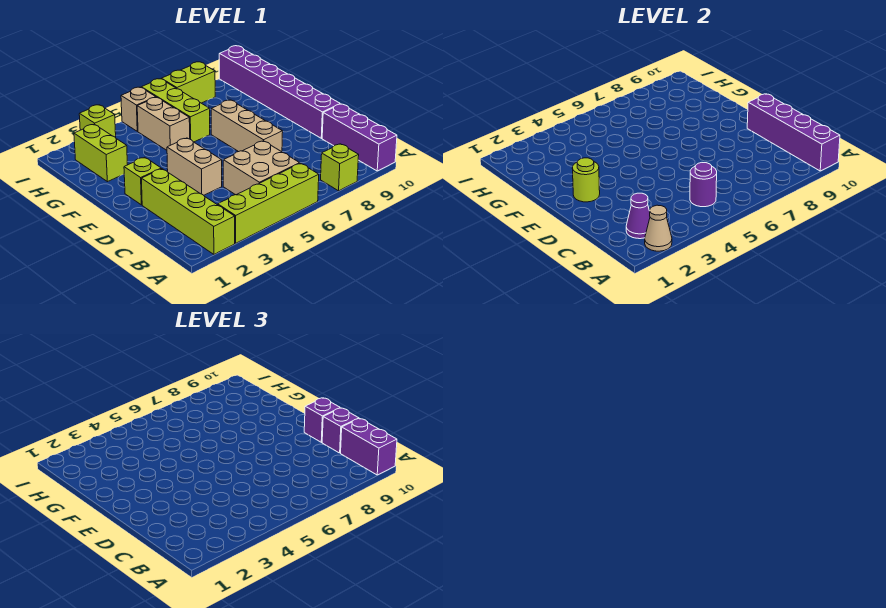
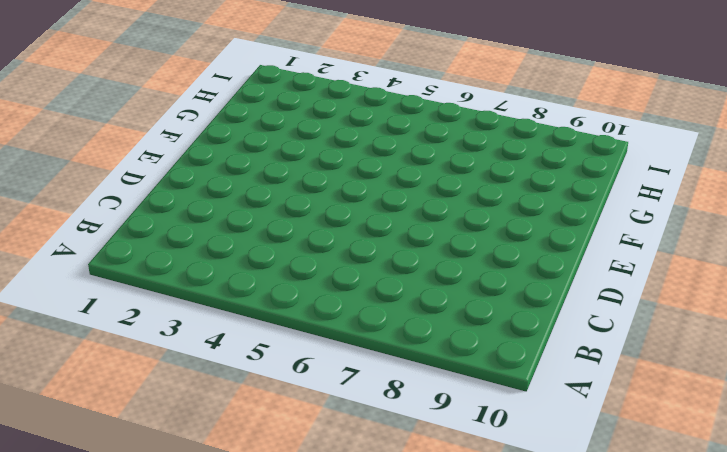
none -> lime 1x4 brick [141,169,235,254]
none -> lime 1x4 brick [218,163,319,243]
none -> lime 1x1 brick [321,144,359,191]

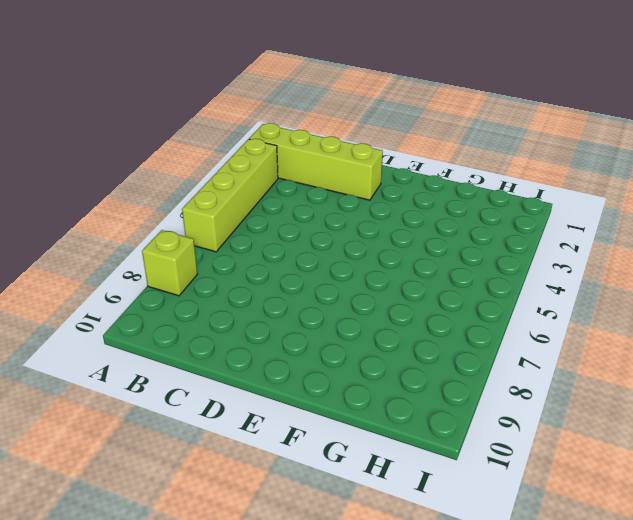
none -> purple 1x3 brick [322,104,397,171]
none -> tan 2x2 brick [223,141,300,195]
none -> tan 1x2 brick [167,138,222,195]

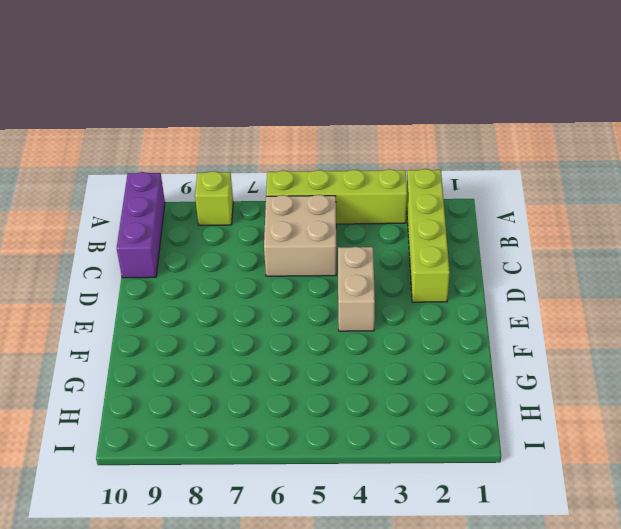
none -> tan 1x3 brick [211,100,283,152]
none -> purple 1x6 brick [219,46,340,138]
none -> lime 1x1 brick [124,157,161,205]

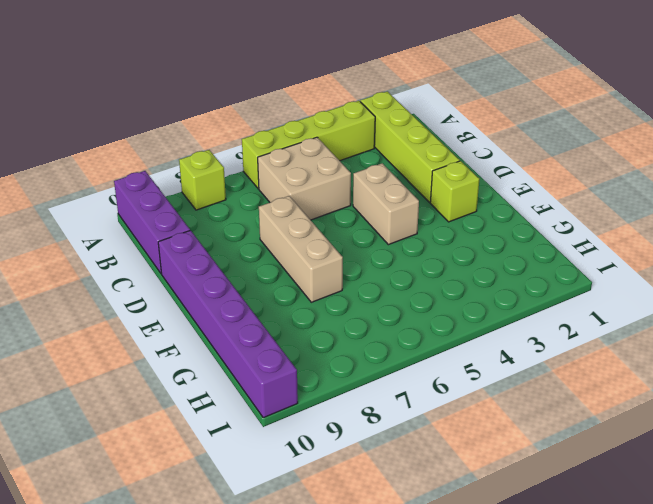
none -> lime 1x2 brick [74,124,128,182]
none -> tan 1x2 brick [137,97,190,150]
none -> lime 1x3 brick [141,79,210,142]

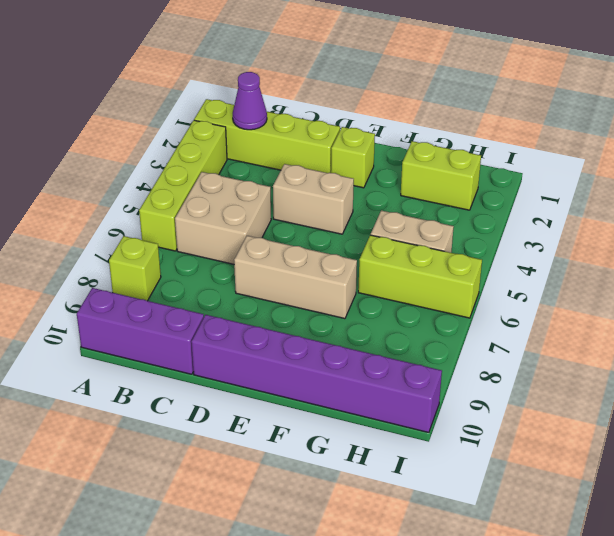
none -> lime 1x1 brick [79,105,116,138]
none -> tan 1x1 brick [121,87,156,131]
none -> lime 1x2 brick [161,62,215,103]

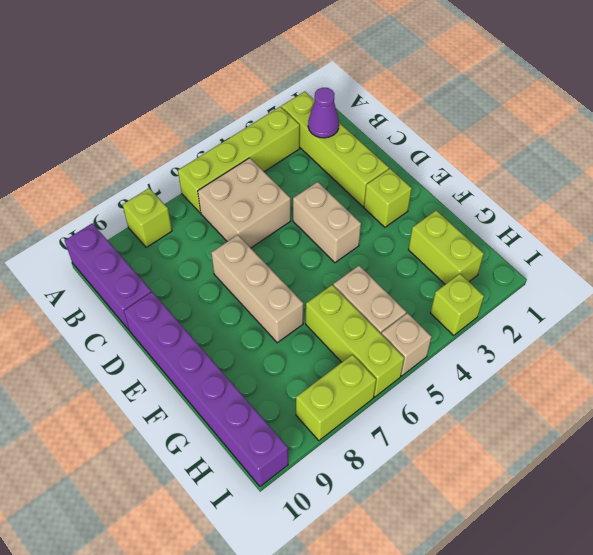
none -> tan 1x1 cone [645,205,672,251]
none -> purple 1x4 brick [747,94,840,171]
none -> purple 1x1 round brick [690,163,717,207]

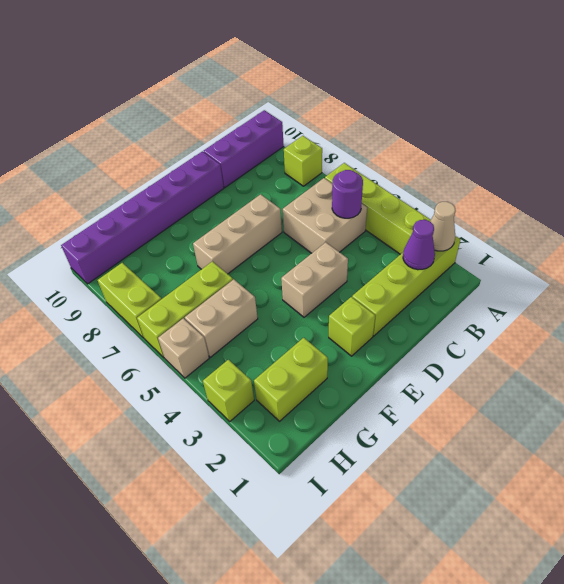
none -> purple 1x4 brick [747,94,840,171]
none -> lime 1x1 round brick [572,158,600,202]
none -> purple 1x2 brick [341,419,397,475]

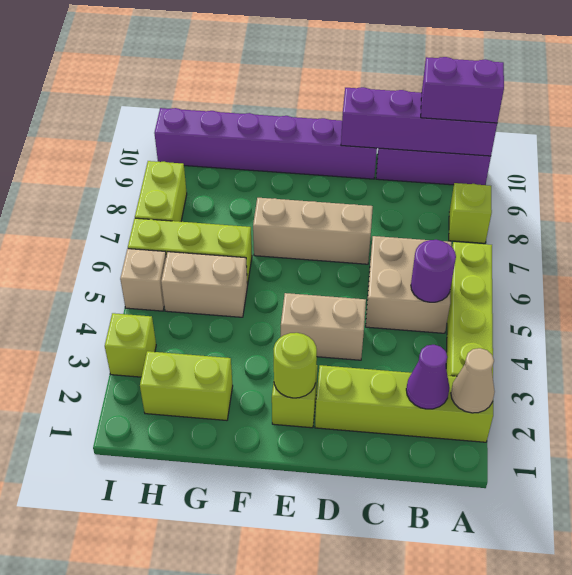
none -> purple 1x1 brick [322,408,359,453]
none -> purple 1x1 brick [304,398,340,442]

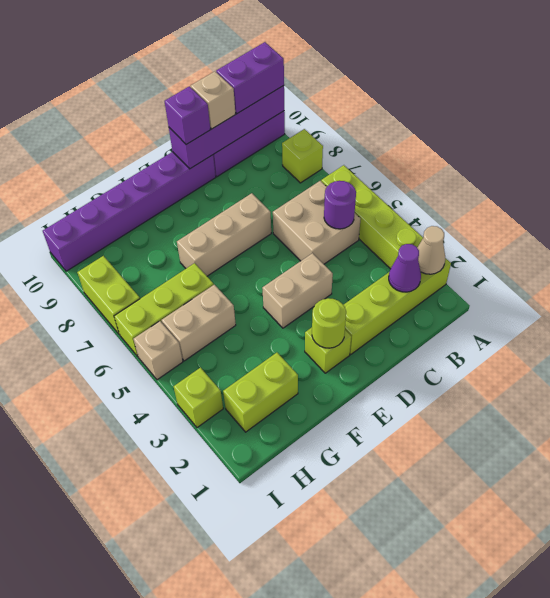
tan 1x1 brick [191,71,236,129] -> purple 1x1 brick [322,408,359,453]

